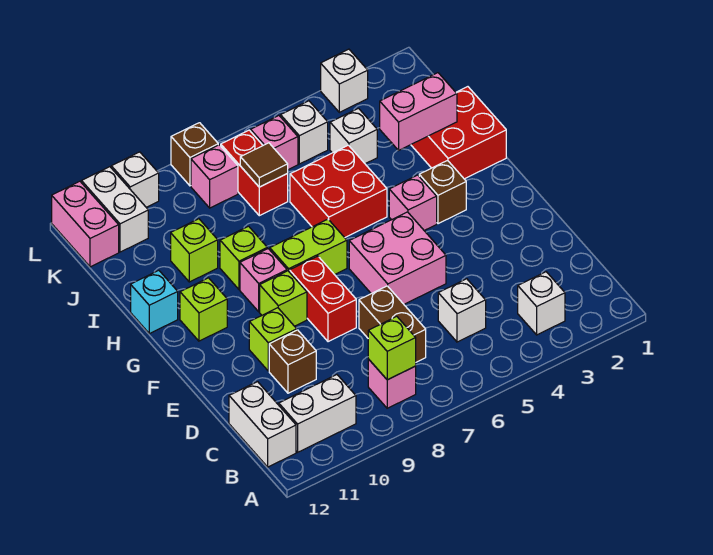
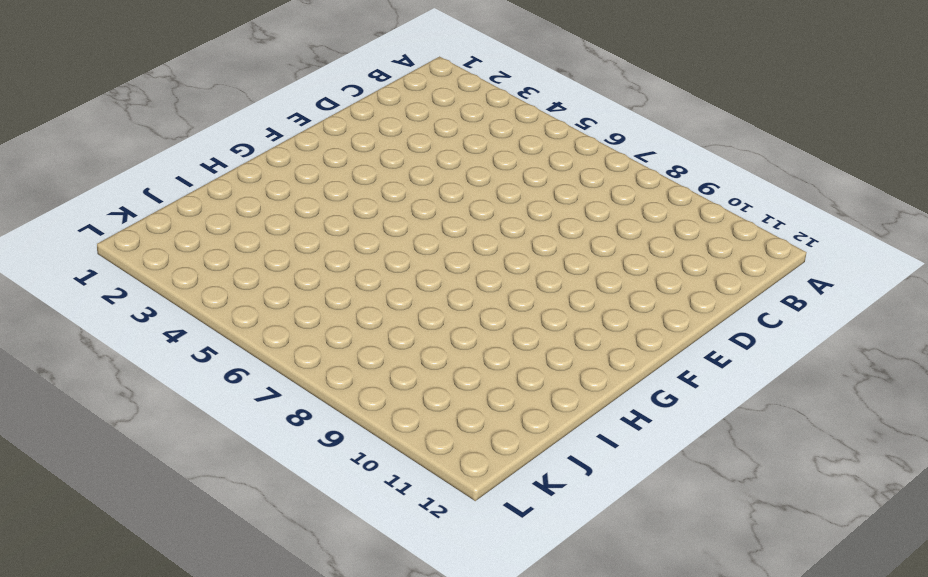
none -> white 1x1 brick [518,272,565,335]
none -> pink 1x1 brick [368,359,416,408]
none -> white 1x2 brick [279,375,356,452]
none -> white 1x2 brick [229,382,296,467]

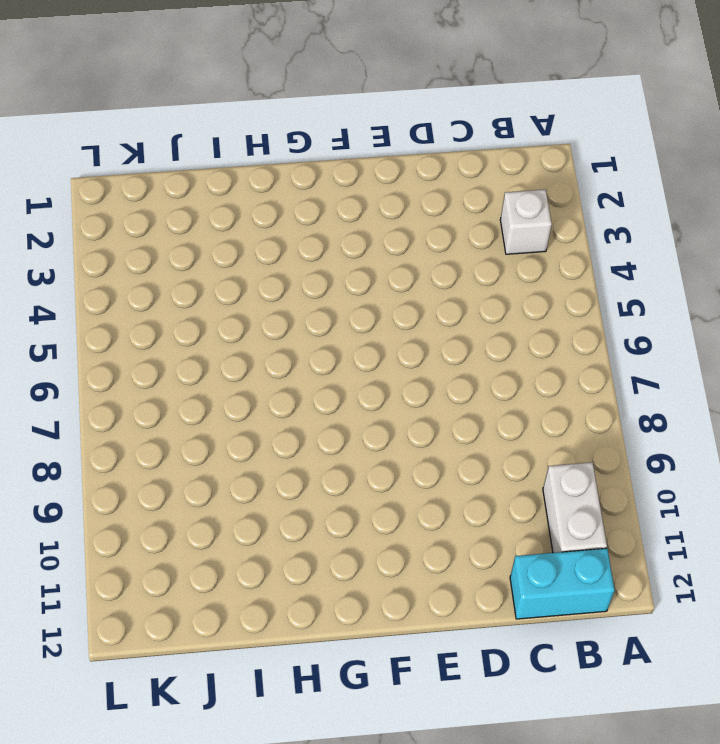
cyan 1x2 brick [510,548,615,619] -> white 1x2 brick [229,382,296,467]
none -> pink 1x1 brick [368,359,416,408]
none -> white 1x1 brick [438,279,486,342]
none -> brown 1x2 brick [359,286,426,362]
none -> brown 1x1 brick [269,330,316,393]

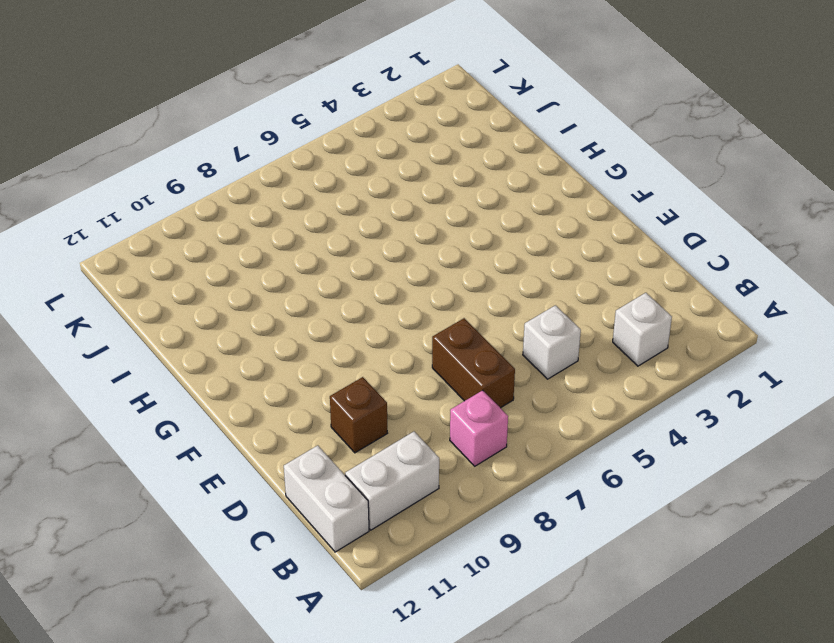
none -> pink 2x2 brick [349,212,446,304]
none -> red 1x2 brick [290,256,356,342]
none -> lime 1x1 brick [249,308,297,371]
none -> lime 1x1 brick [260,271,307,326]

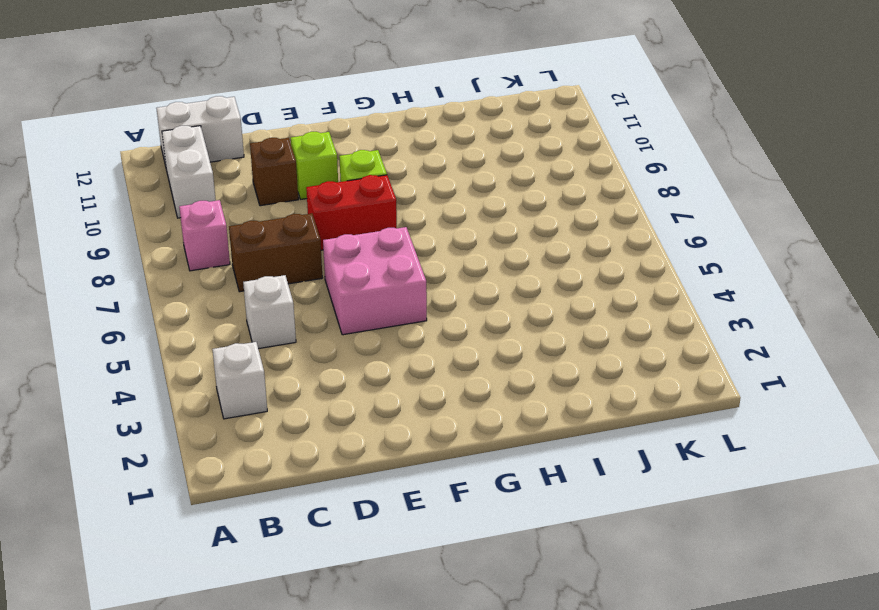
none -> brown 1x1 brick [419,161,466,224]
none -> pink 1x1 brick [389,175,437,230]
none -> lime 1x2 brick [270,219,347,275]
none -> pink 1x1 brick [240,249,287,312]

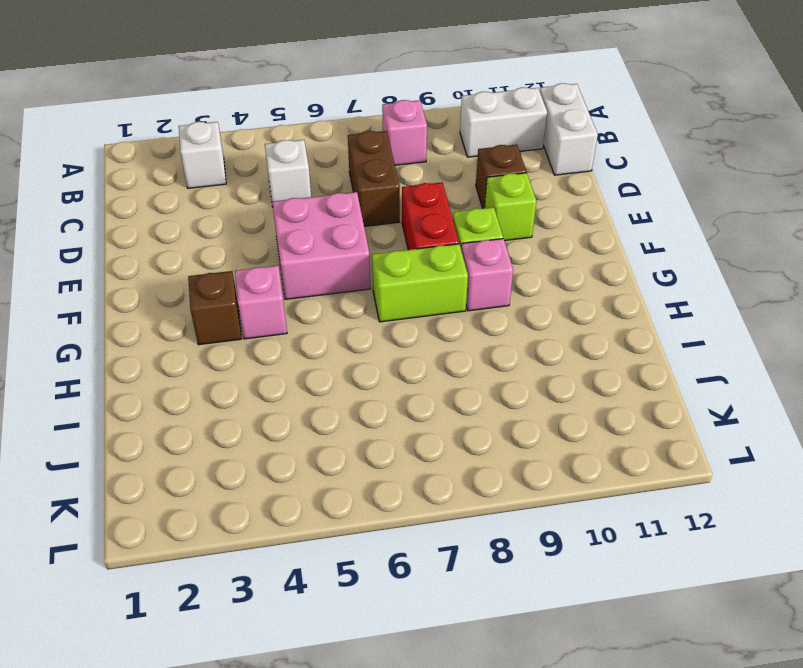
none -> lime 1x1 brick [180,278,227,341]
none -> red 2x2 brick [411,87,506,179]
none -> red 2x2 brick [290,145,387,238]
none -> lime 1x1 brick [220,226,267,289]

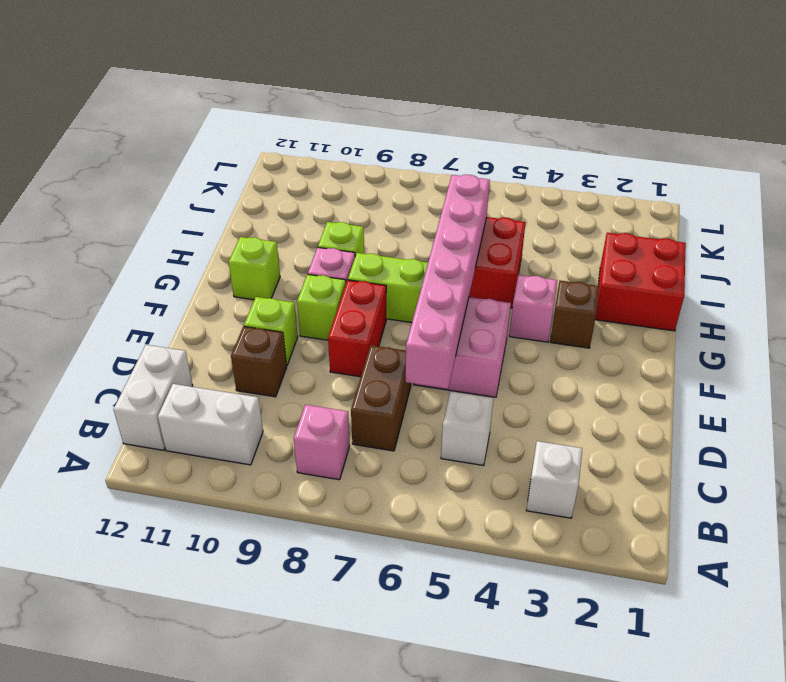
pink 1x6 brick [406,175,490,389] -> none
none -> cyan 1x1 brick [131,270,178,334]
none -> lime 1x1 brick [171,219,218,282]
none -> white 1x1 brick [330,108,377,164]
none -> red 1x2 brick [221,130,288,216]

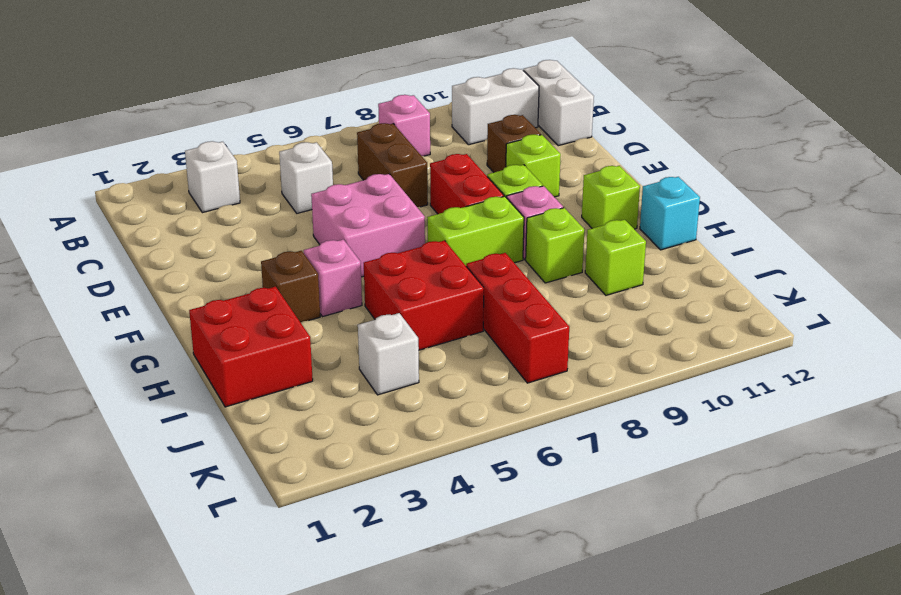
red 1x3 brick [466,253,569,383] -> red 1x2 brick [221,130,288,216]
none -> white 1x1 brick [281,101,328,164]
none -> pink 1x1 brick [251,116,298,170]
none -> pink 1x1 brick [191,145,238,208]
none -> white 1x2 brick [81,167,148,252]

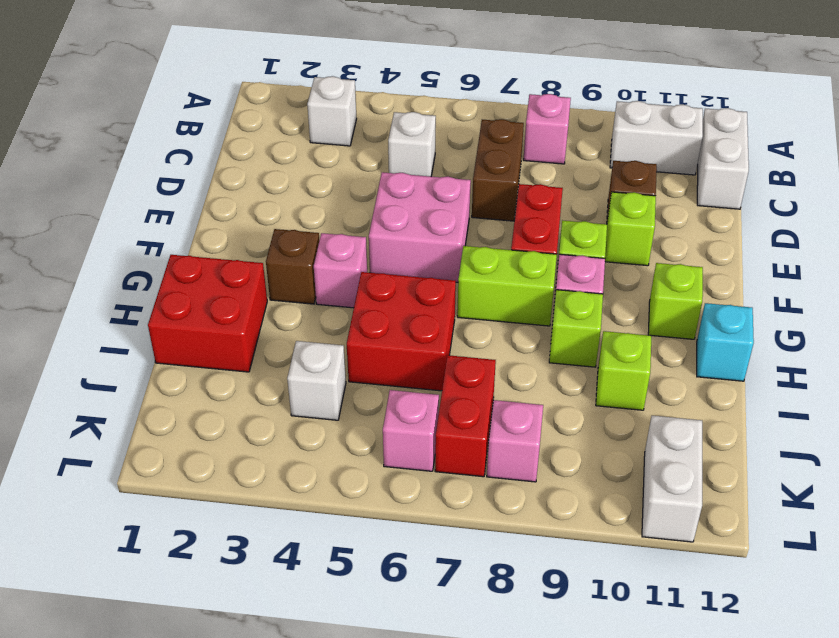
none -> white 1x1 brick [281,101,328,164]
none -> pink 1x2 brick [52,181,119,267]
none -> white 1x1 brick [321,49,368,112]
none -> brown 1x1 brick [171,123,218,186]

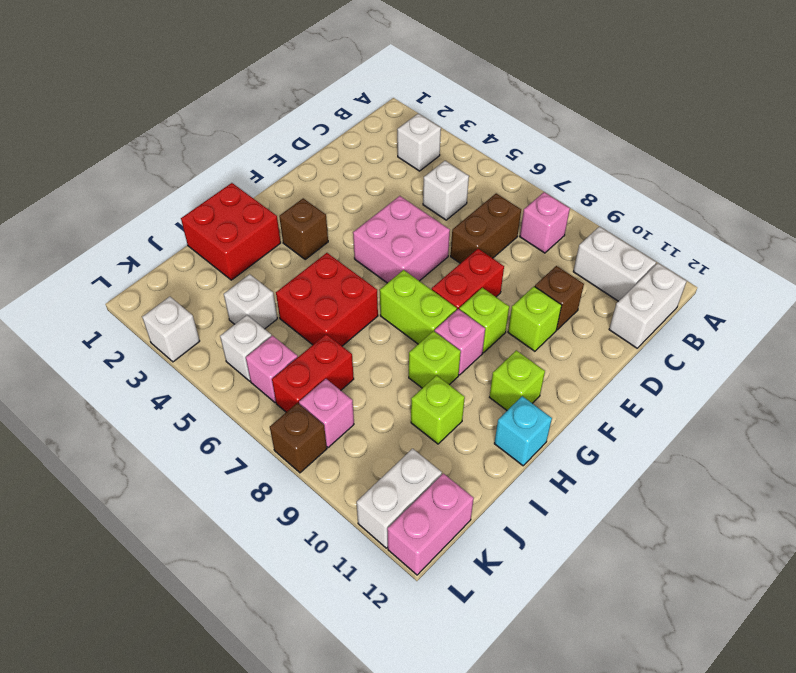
none -> pink 1x1 brick [389,175,437,230]
none -> white 1x1 brick [111,152,159,207]
none -> lime 1x1 brick [368,316,416,380]
none -> pink 1x2 brick [380,73,457,150]

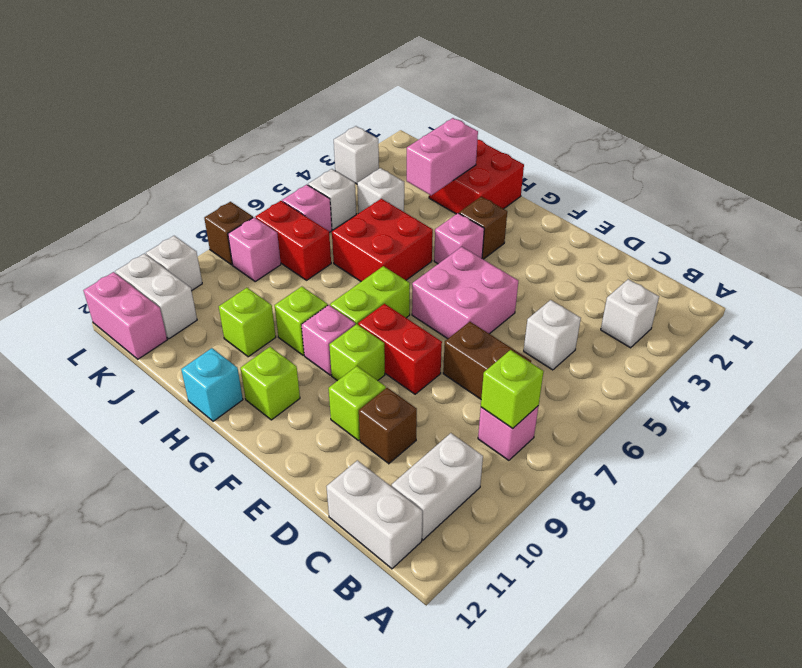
none -> brown 1x1 tile [240,143,288,187]

